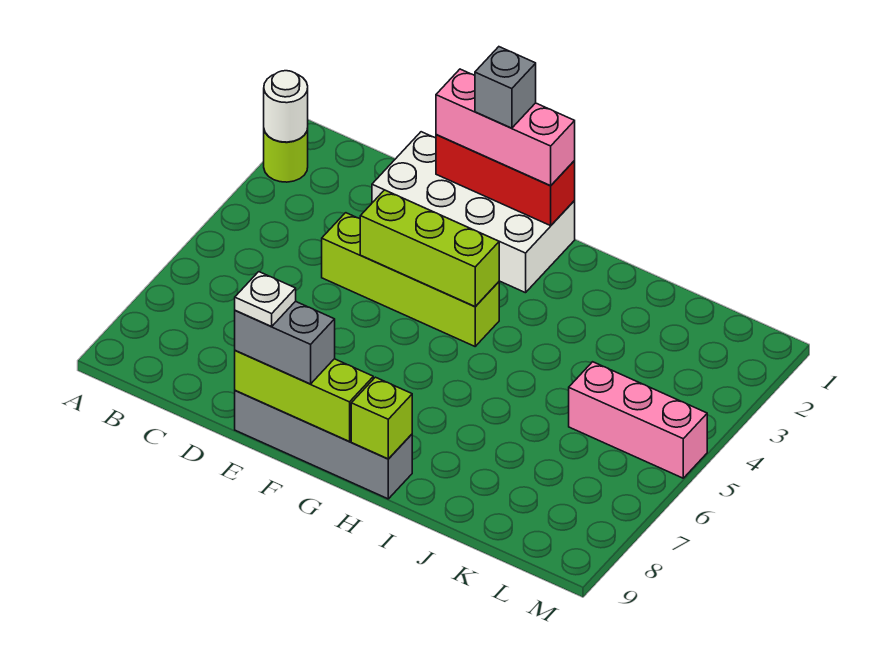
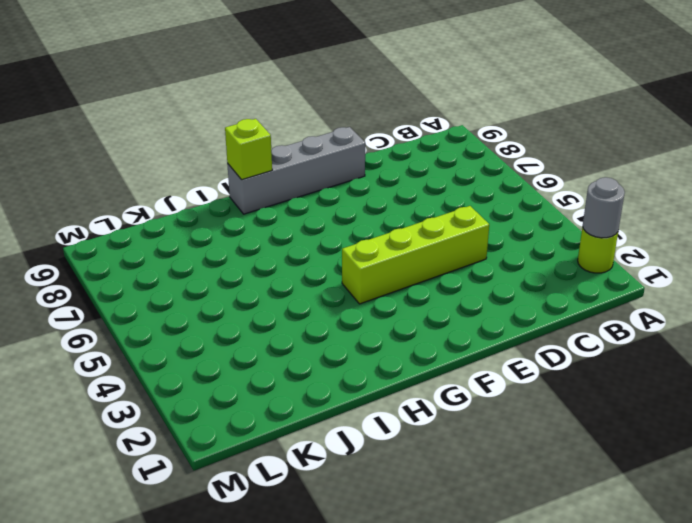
grey 1x1 round brick [583,177,625,238] -> white 1x1 round brick [264,71,308,142]
none -> white 2x4 brick [372,132,575,293]
none -> pink 1x3 brick [569,362,707,478]
none -> red 1x3 brick [436,135,575,226]

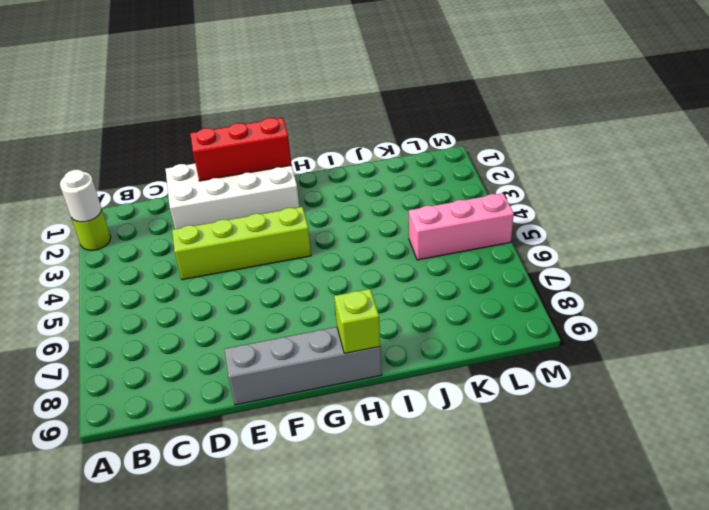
none -> lime 1x3 brick [360,190,499,307]
none -> lime 1x3 brick [235,350,373,441]
none -> pink 1x3 brick [436,69,575,186]

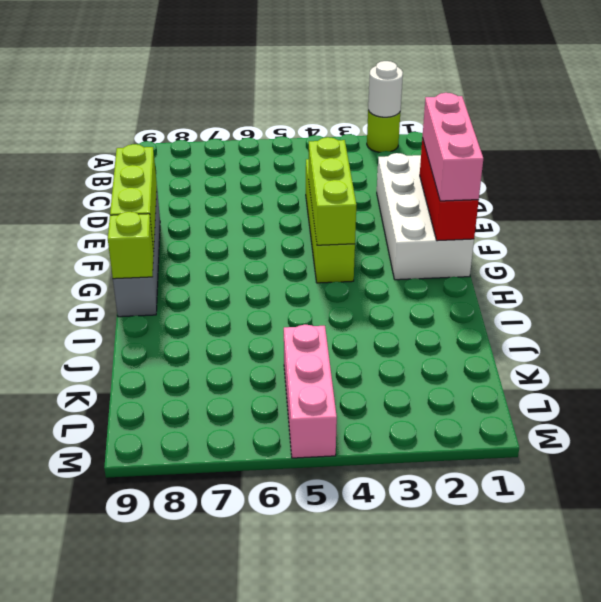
none -> grey 1x2 brick [235,301,335,384]
none -> white 1x1 plate [235,272,296,326]
none -> grey 1x1 brick [475,47,536,128]

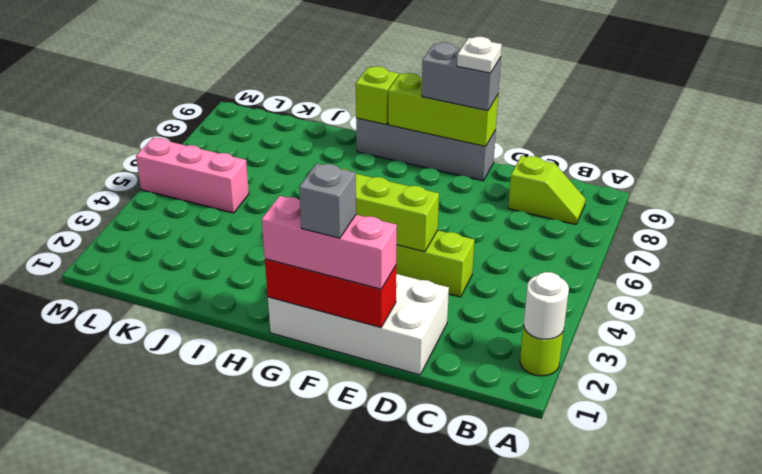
lime 1x2 slope [508,156,586,225] -> none

